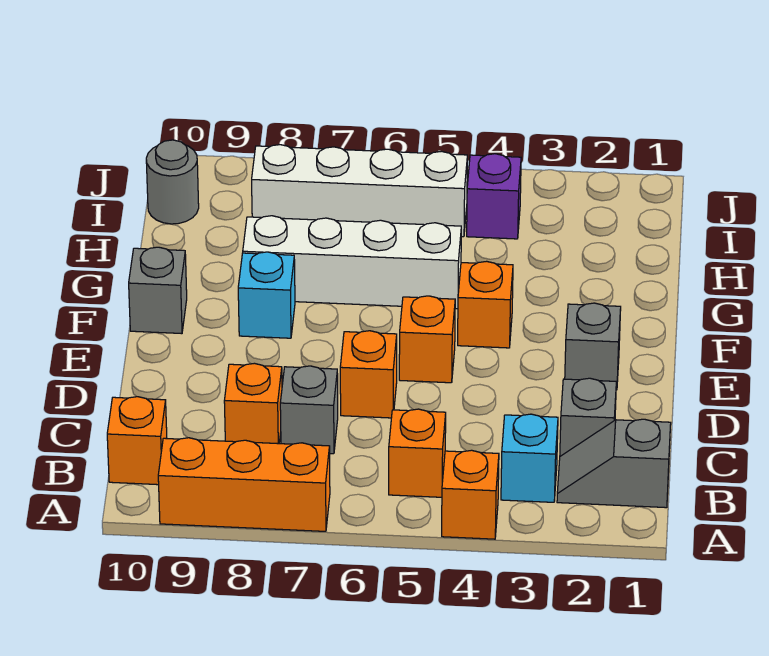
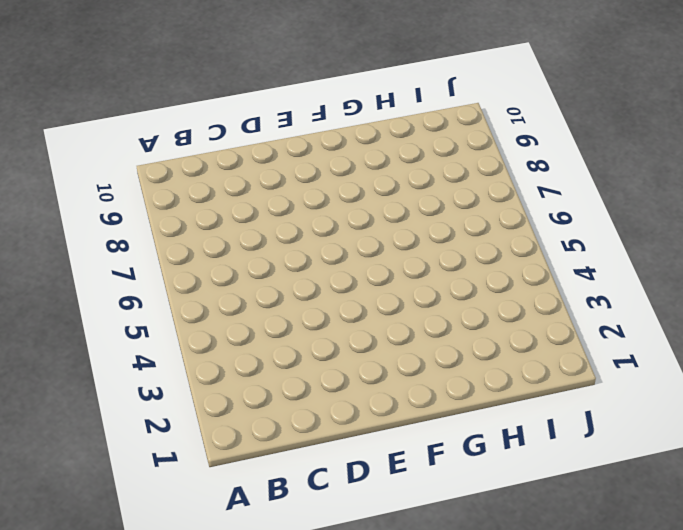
none -> orange 1x1 brick [442,450,499,539]
none -> orange 1x3 brick [158,438,330,531]
none -> grey 1x2 slope [557,419,671,508]

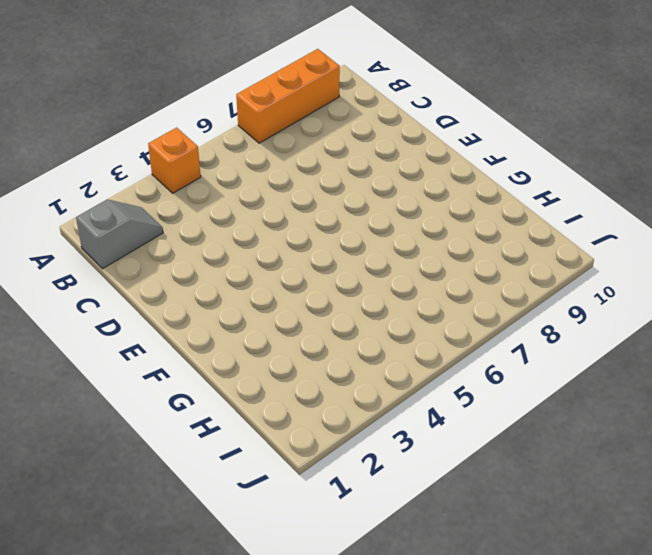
none -> cyan 1x1 brick [501,414,558,502]
none -> orange 1x1 brick [389,409,446,497]
none -> orange 1x1 brick [107,397,167,485]

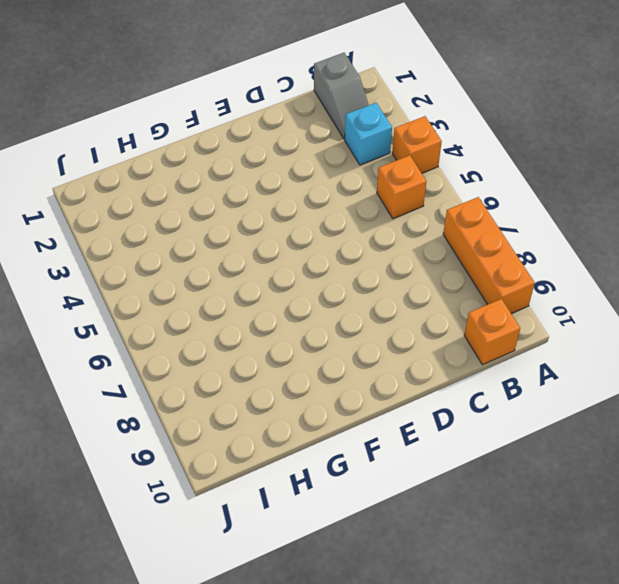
none -> grey 1x1 brick [560,378,616,456]
none -> grey 1x1 brick [280,366,338,454]
none -> orange 1x1 brick [224,363,282,444]

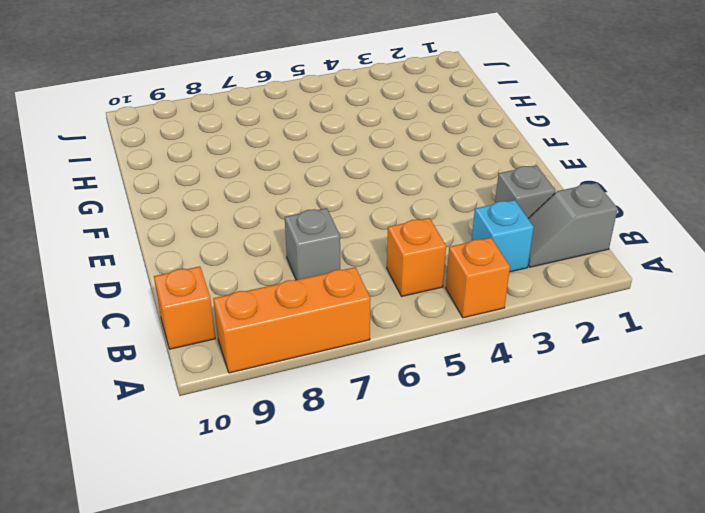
none -> orange 1x1 brick [224,363,282,444]
none -> orange 1x1 brick [340,331,397,418]
none -> grey 1x1 brick [565,303,621,390]

